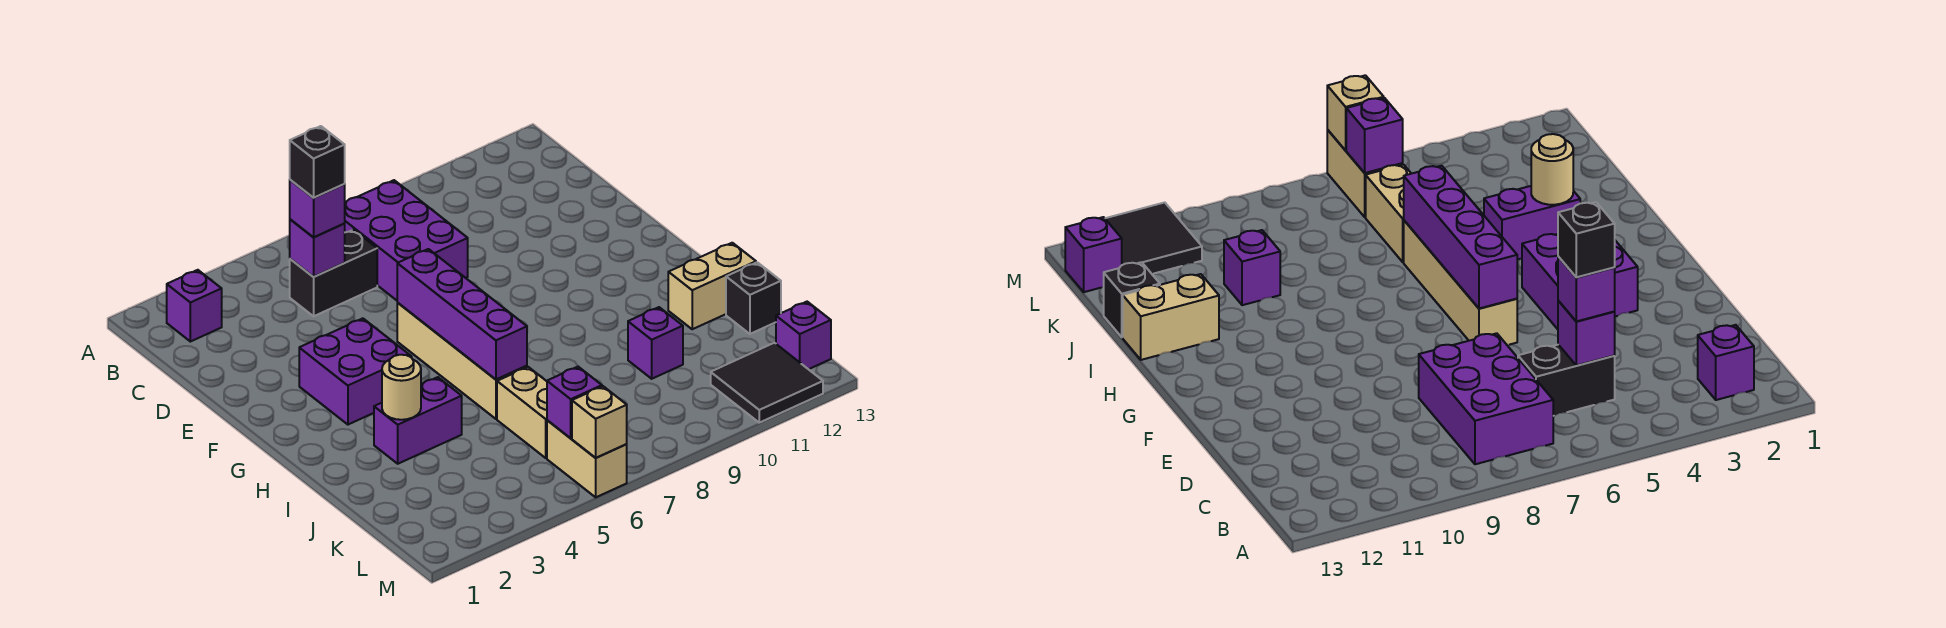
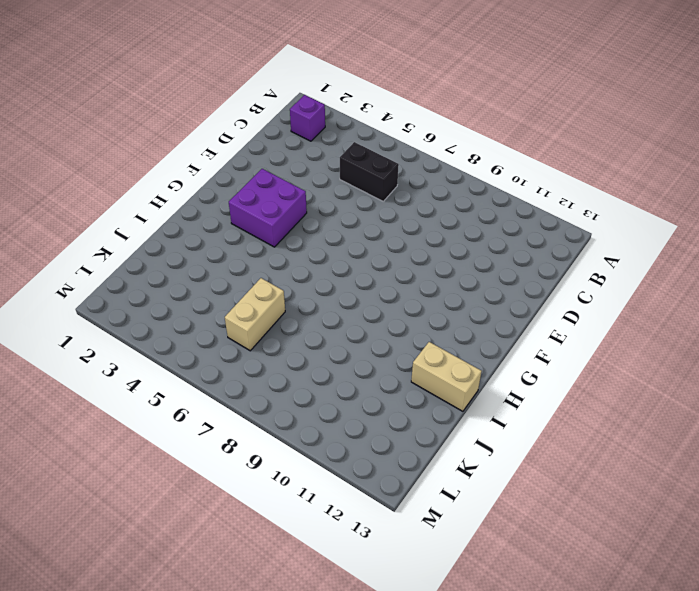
none -> purple 2x3 brick [345,180,468,300]
none -> tan 1x4 brick [397,303,527,419]
none -> purple 1x2 brick [374,377,462,464]

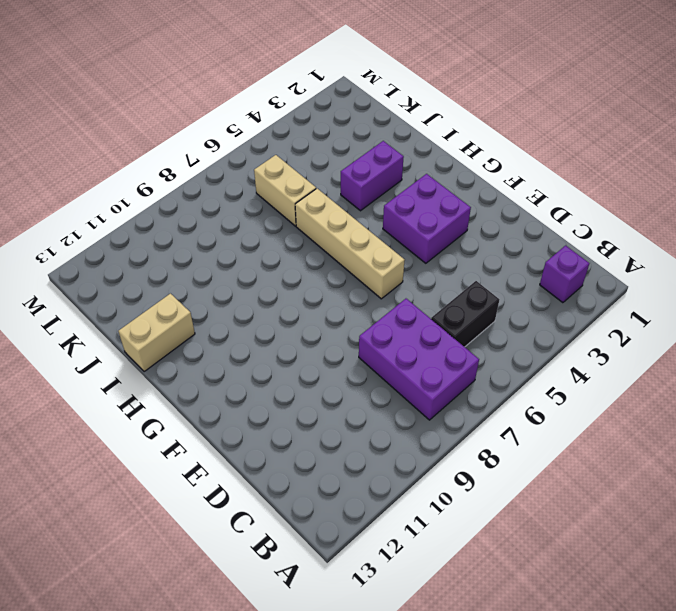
none -> purple 1x1 brick [628,307,683,379]
none -> black 1x1 brick [726,262,781,334]
none -> tan 1x2 brick [547,420,627,497]

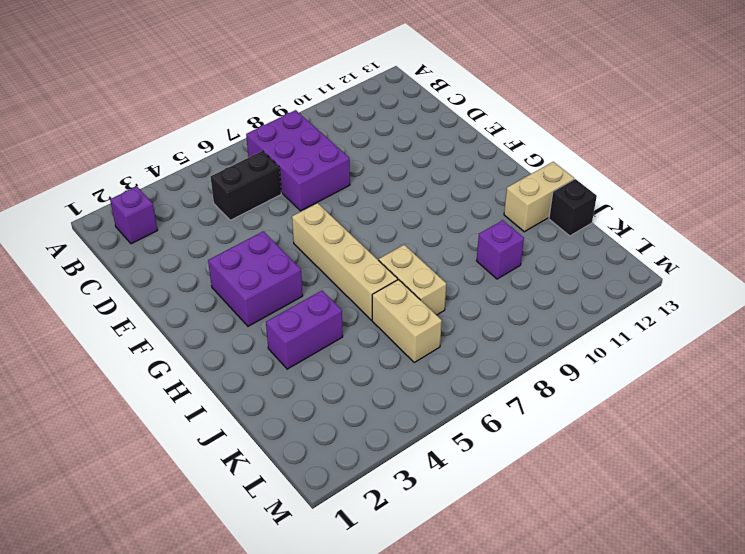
tan 1x2 brick [379,245,446,315] -> tan 1x2 brick moved to [547,420,627,497]
none -> black 2x2 tile [711,343,823,423]
none -> purple 1x1 brick [776,302,831,369]
none -> purple 1x1 brick [290,219,345,277]

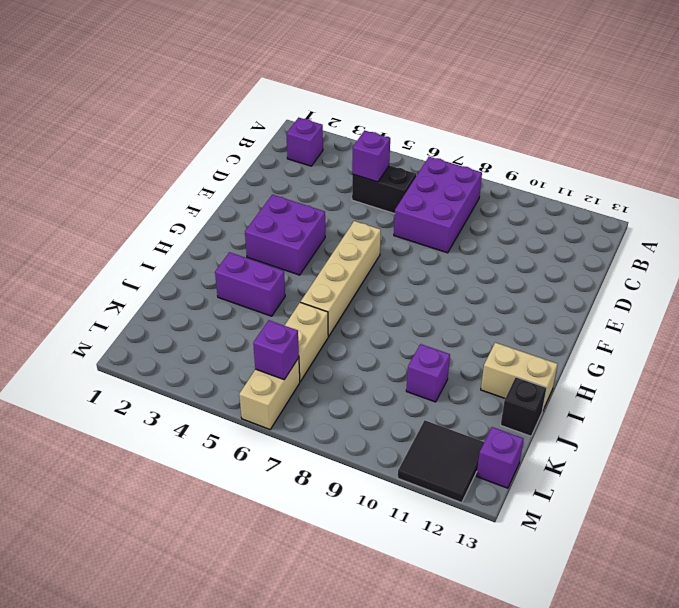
none -> purple 1x4 brick [397,249,527,380]
none -> tan 1x1 round brick [382,355,421,420]
none -> tan 1x1 brick [572,386,627,458]

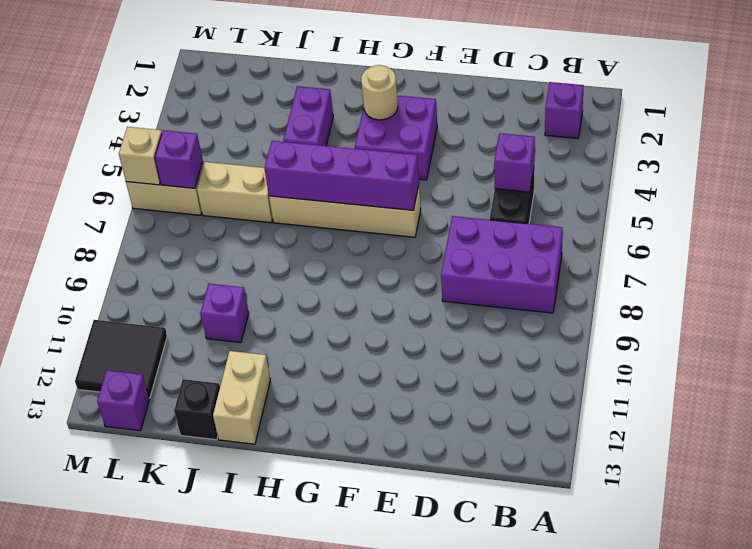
tan 1x1 round brick [361,65,398,120] -> tan 1x1 round brick moved to [382,355,421,420]
none -> purple 1x1 brick [290,180,345,237]
none -> black 1x1 brick [290,126,345,198]

